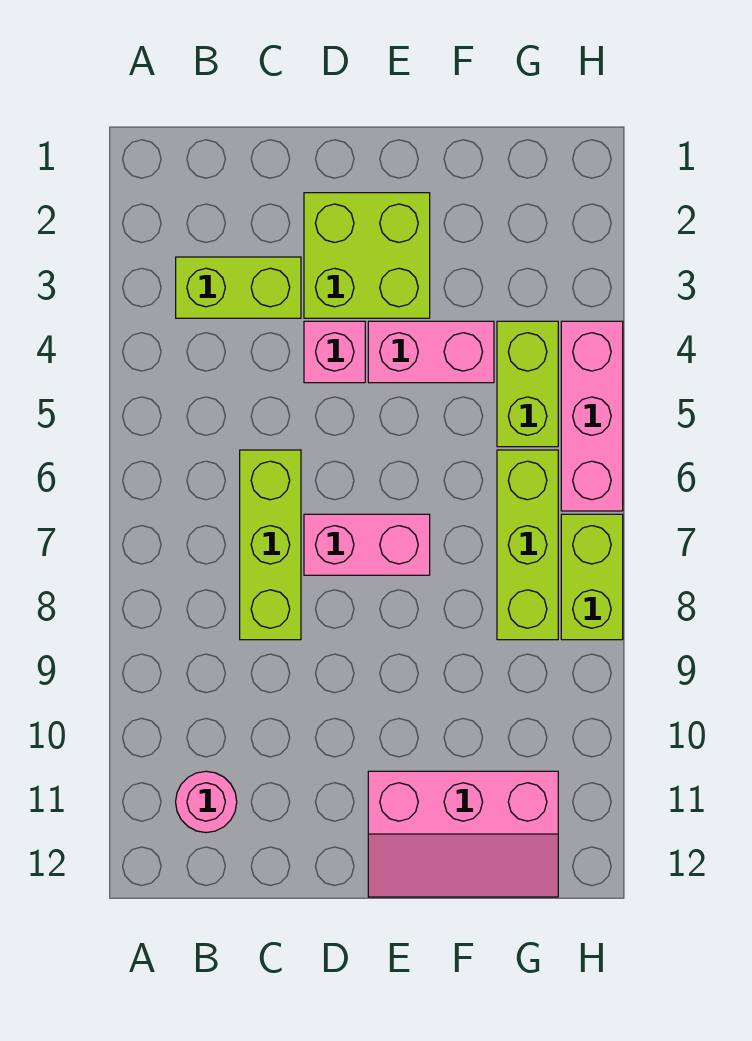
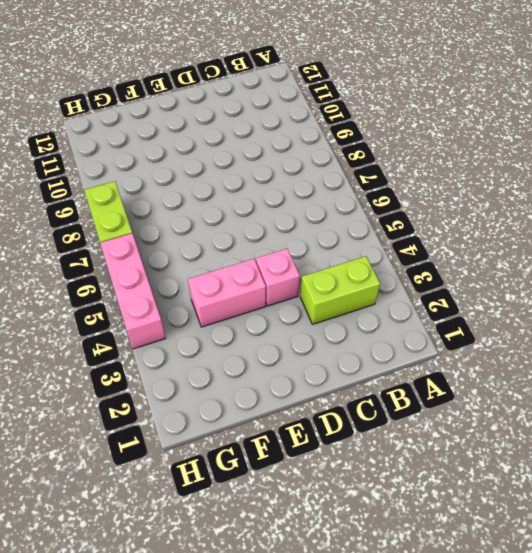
none -> pink 1x1 round brick [176,771,237,833]
none -> lime 1x3 brick [240,450,301,640]
none -> lime 2x2 brick [304,193,430,318]

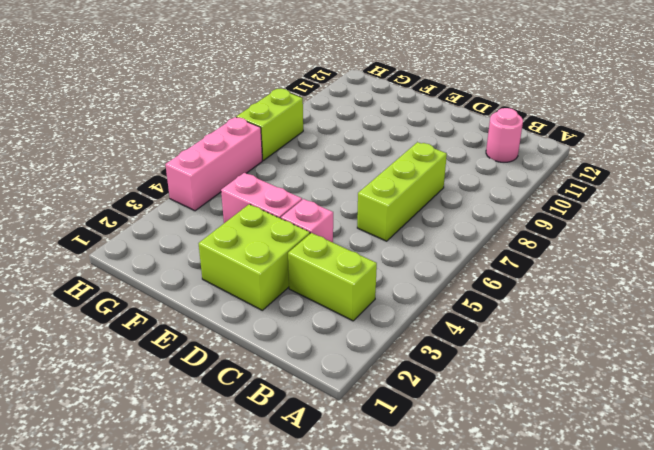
none -> pink 1x2 brick [304,514,430,575]
none -> pink 2x3 slope [368,771,558,897]
none -> lime 1x2 brick [497,321,558,447]

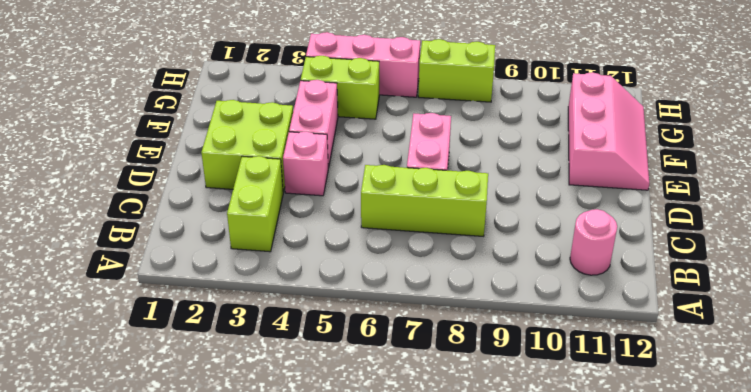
none -> lime 1x3 brick [497,450,558,640]

